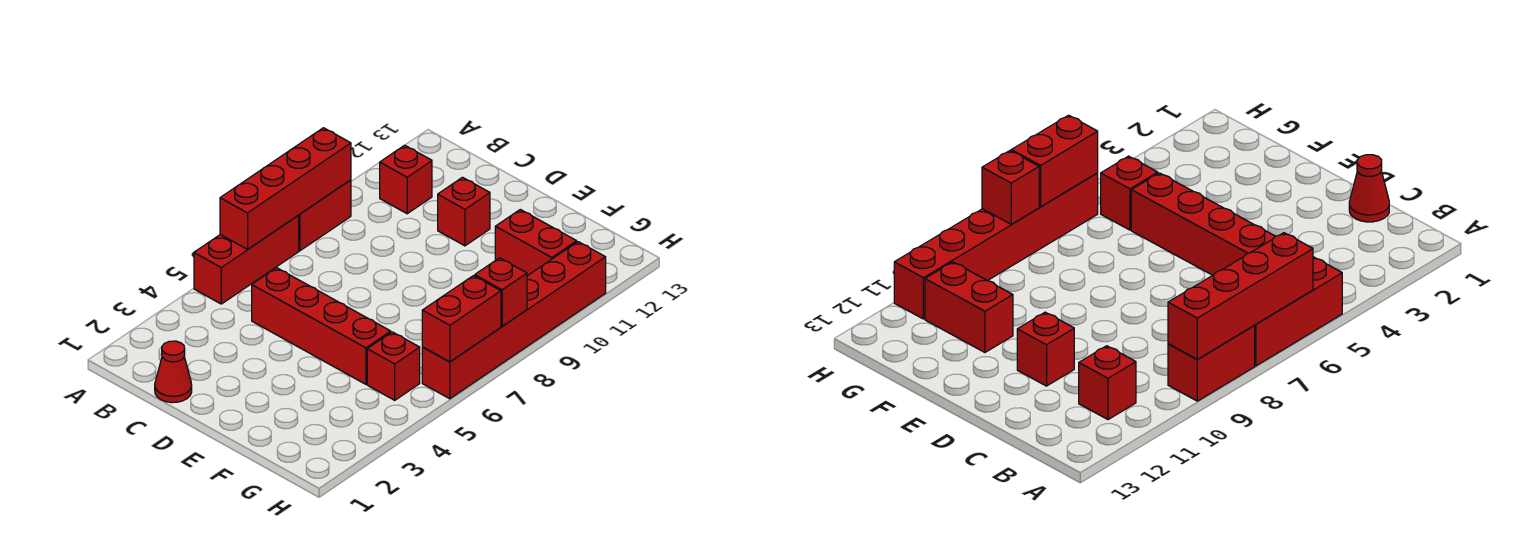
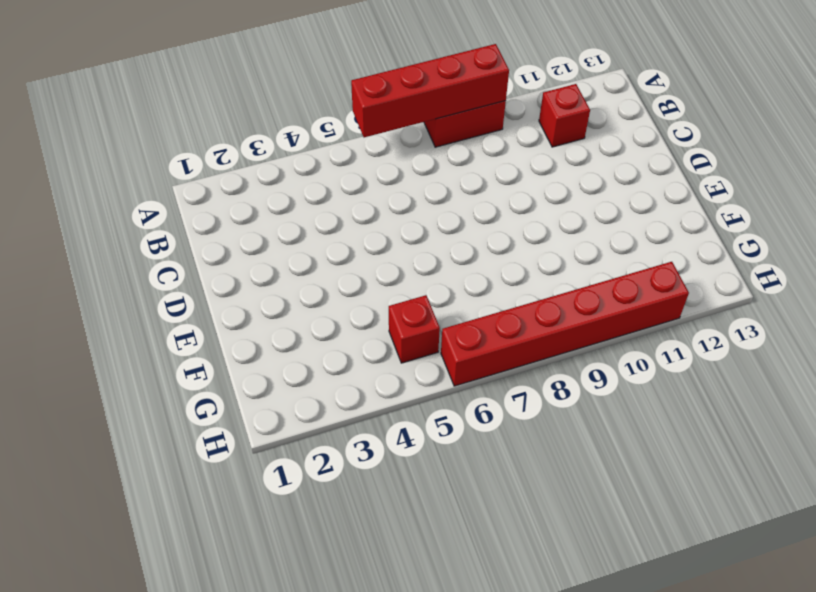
none -> red 1x3 brick [194,216,299,304]
none -> red 1x1 cone [155,341,192,403]
none -> red 1x4 brick [252,268,391,384]

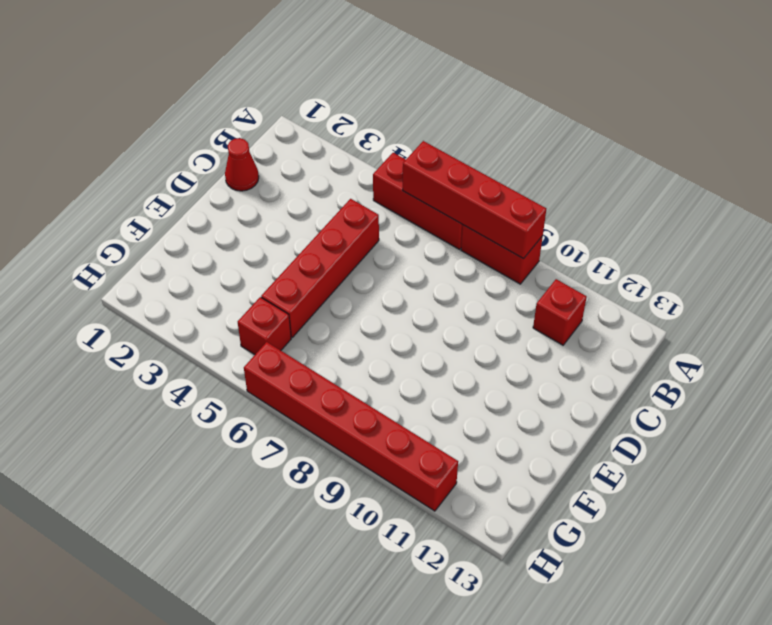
none -> red 1x1 brick [438,177,490,246]
none -> red 1x2 brick [495,210,577,276]
none -> red 1x2 brick [422,276,501,362]

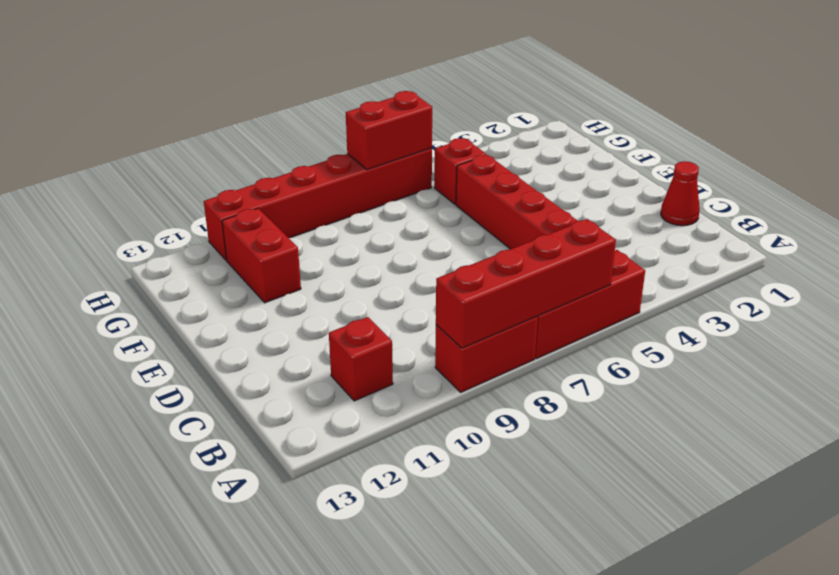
none -> red 1x1 brick [438,177,490,246]
none -> red 1x1 brick [475,258,527,326]

